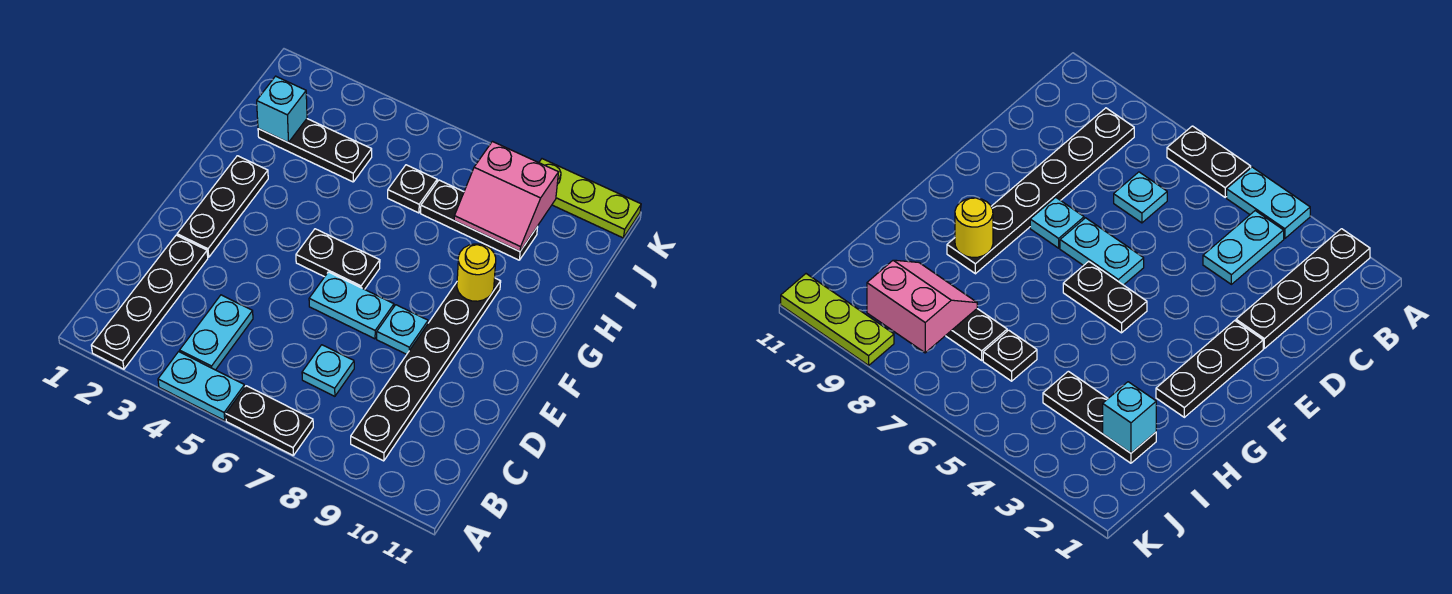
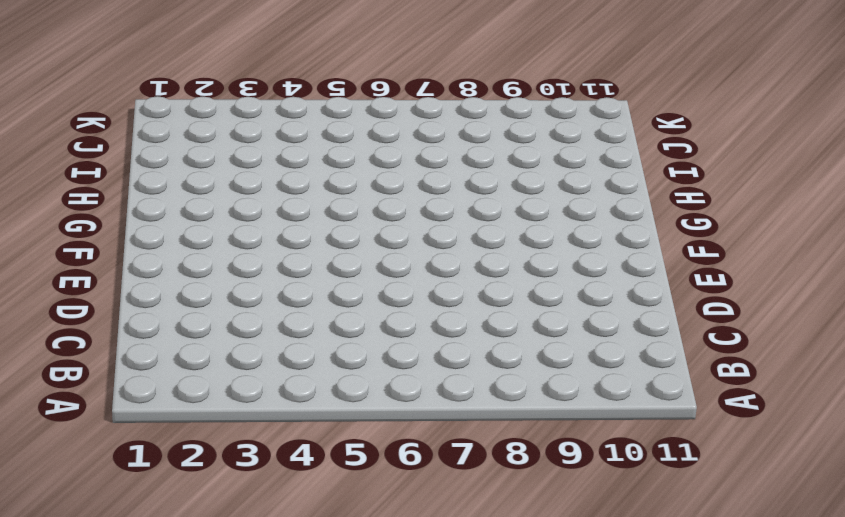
none -> black 1x4 plate [91,235,208,369]
none -> cyan 1x2 plate [158,352,245,421]
none -> black 1x2 plate [226,386,313,455]

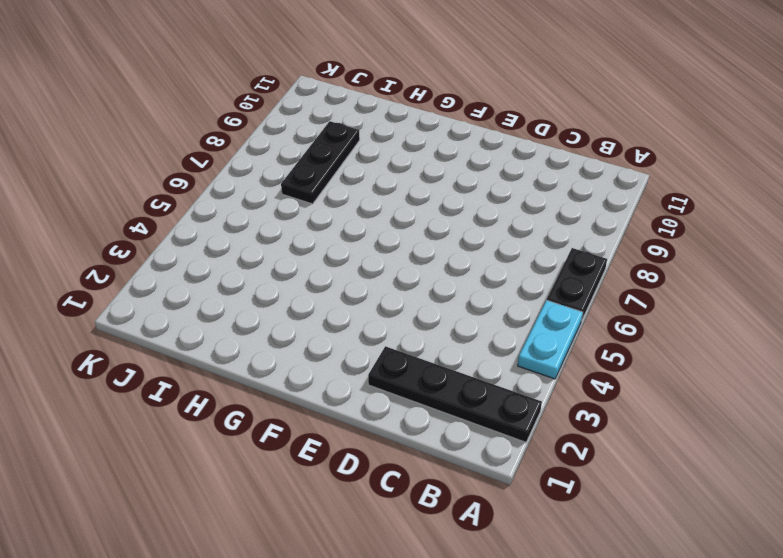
none -> cyan 1x2 plate [180,295,253,370]
none -> black 1x6 plate [351,278,501,461]
none -> cyan 1x1 plate [302,345,354,396]

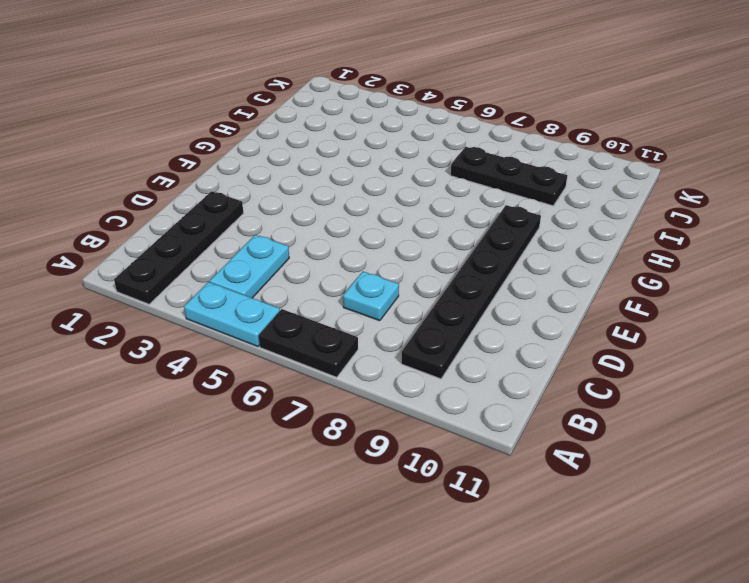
none -> black 1x3 plate [177,156,268,257]
none -> cyan 1x2 plate [309,272,394,339]
none -> cyan 1x1 plate [377,305,428,354]

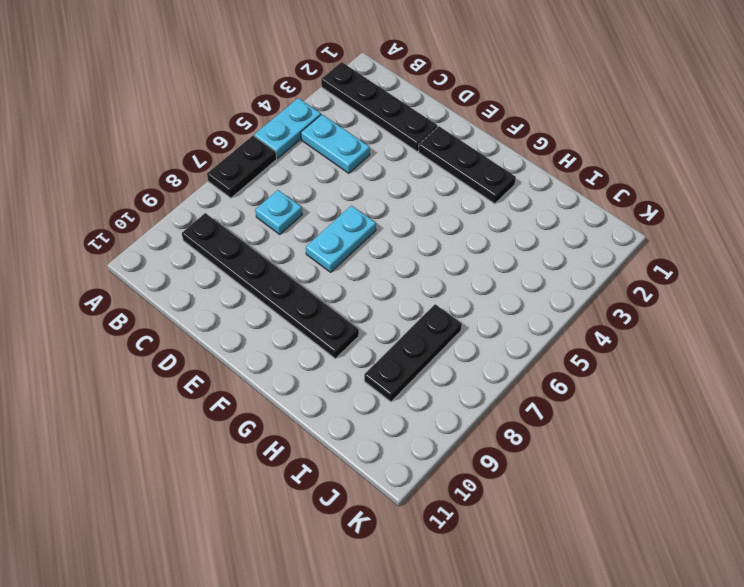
none -> cyan 1x1 plate [377,305,428,354]
none -> black 1x2 plate [296,229,380,289]
none -> black 1x3 plate [258,119,372,182]

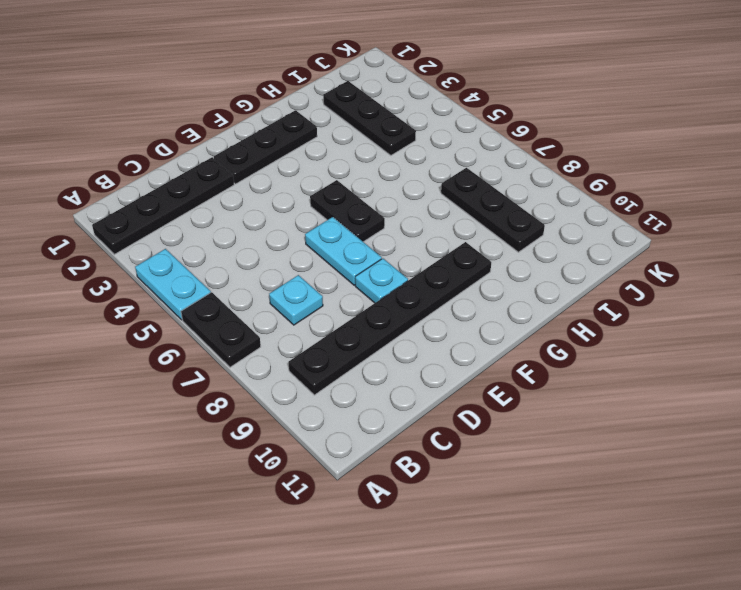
none -> cyan 1x2 plate [180,295,253,370]
none -> black 1x1 plate [388,165,437,213]
none -> lime 1x3 plate [539,159,641,238]

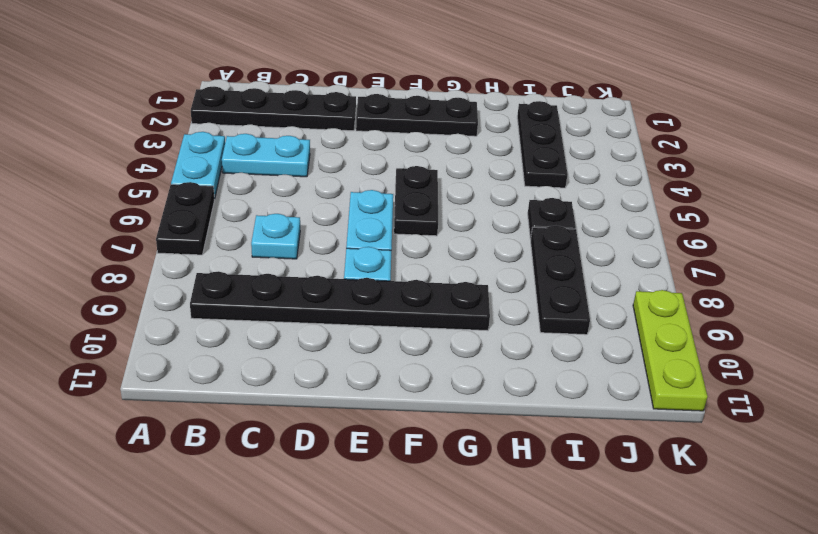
none -> yellow 1x1 round brick [457,244,496,301]
none -> cyan 1x1 brick [257,76,307,142]
none -> pink 2x2 slope [454,142,559,251]

